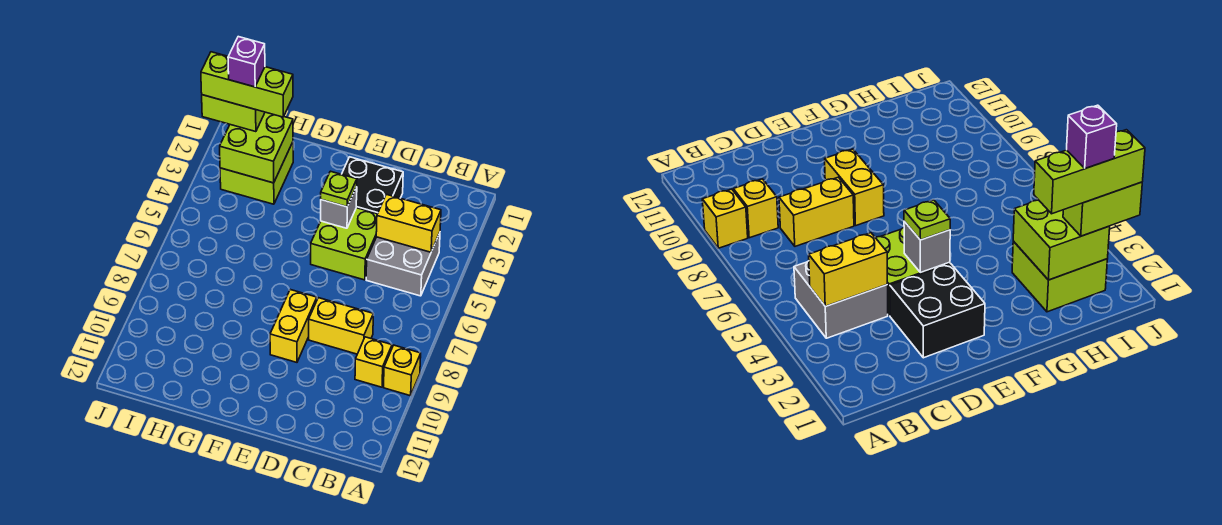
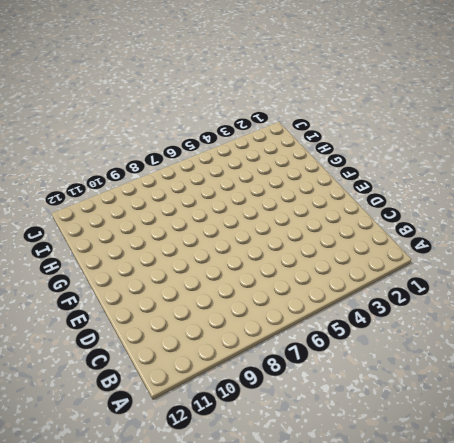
none -> yellow 1x1 brick [384,345,421,396]
none -> grey 2x2 brick [366,233,440,296]
none -> yellow 1x1 brick [355,337,392,387]

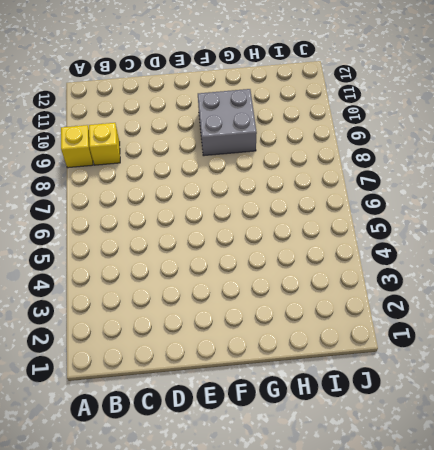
grey 2x2 brick [198,89,257,156] -> grey 2x2 brick moved to [366,233,440,296]
none -> yellow 1x2 brick [309,298,373,354]
none -> black 2x2 brick [342,157,403,214]
none -> lime 2x2 brick [311,208,377,280]

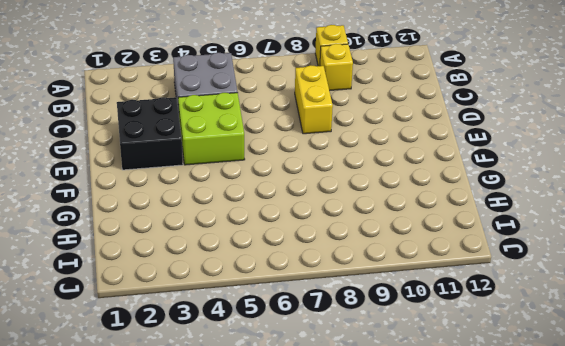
none -> yellow 1x2 brick [270,290,317,362]
none -> lime 2x2 brick [220,142,293,204]
none -> yellow 1x2 brick [376,194,441,252]

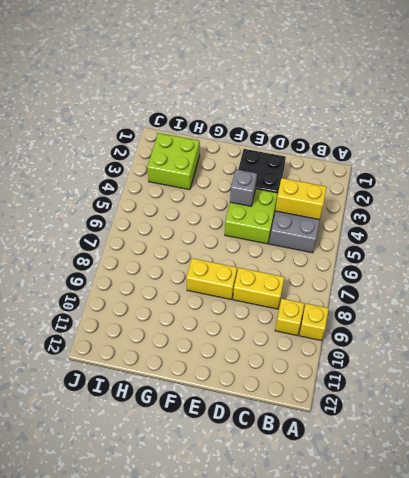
yellow 1x2 brick [186,258,237,300] -> yellow 1x2 brick turned to [270,290,317,362]
none -> lime 2x2 brick [220,112,293,183]
none -> lime 1x1 plate [321,171,357,207]
none -> lime 1x2 brick [202,95,265,132]

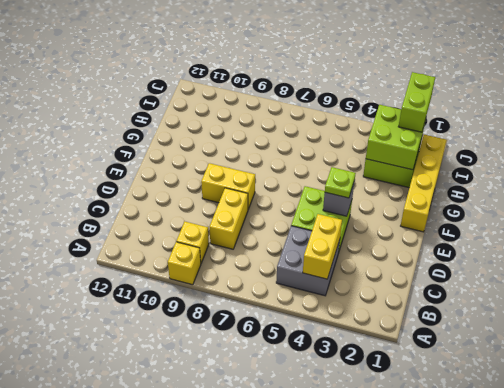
yellow 1x4 brick [401,135,446,232] -> none
none -> black 2x2 brick [342,157,403,214]
none -> lime 1x3 brick [201,52,293,117]
none -> purple 1x1 brick [228,37,265,87]

